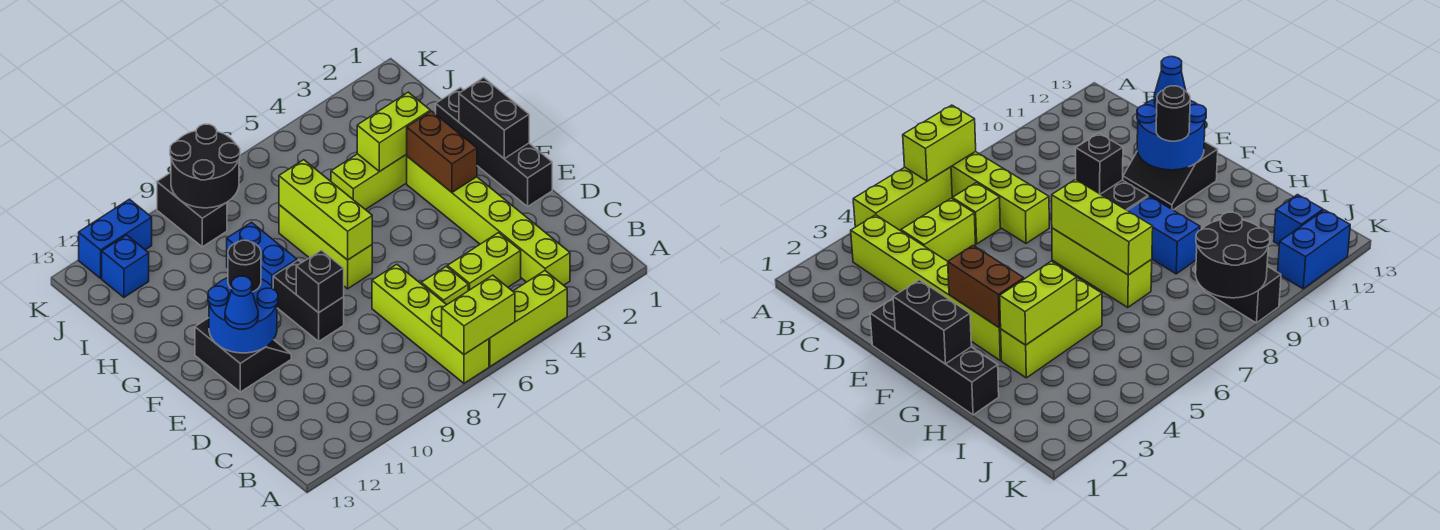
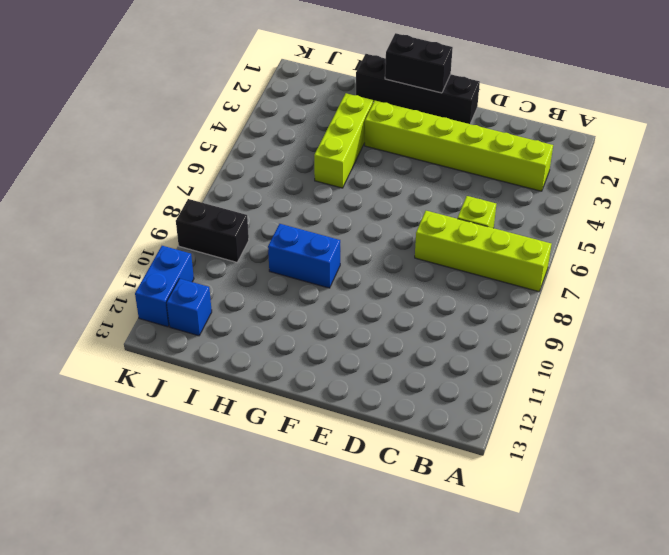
none -> lime 1x3 brick [489,271,567,367]
none -> lime 1x2 brick [448,233,521,291]
none -> black 1x2 brick [273,260,344,341]

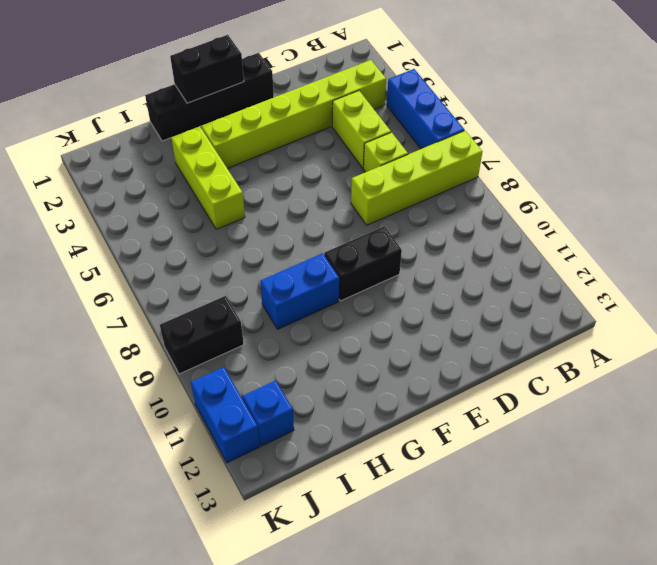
blue 1x3 brick [387,69,464,149] -> lime 1x3 brick [489,271,567,367]
none -> black 2x2 slope [195,318,291,392]
none -> lime 1x3 brick [279,205,372,289]
none -> lime 1x2 brick [442,275,515,354]

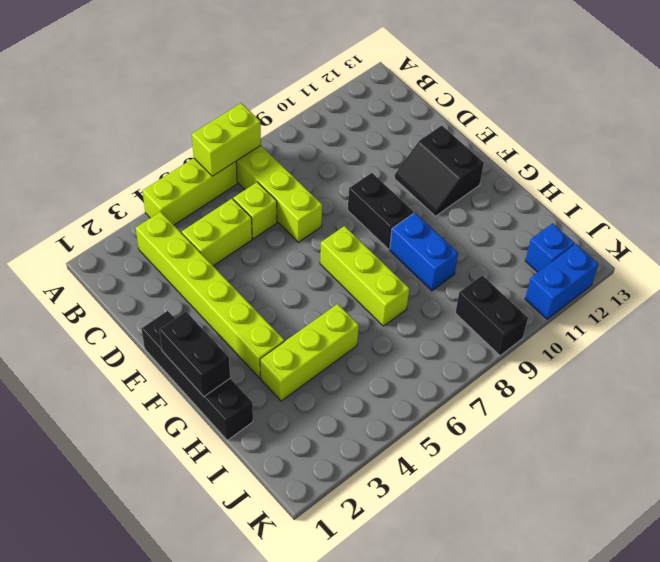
none -> black 1x1 brick [296,250,344,313]
none -> blue 2x2 round brick [208,278,278,353]
none -> brown 1x2 brick [407,111,477,192]

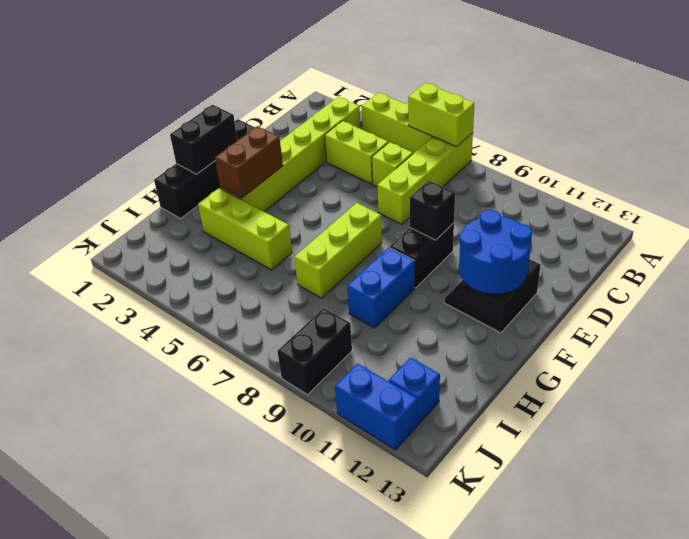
none -> lime 1x3 brick [279,160,372,260]
none -> lime 1x2 brick [357,92,430,171]
none -> black 2x2 round brick [170,124,240,208]

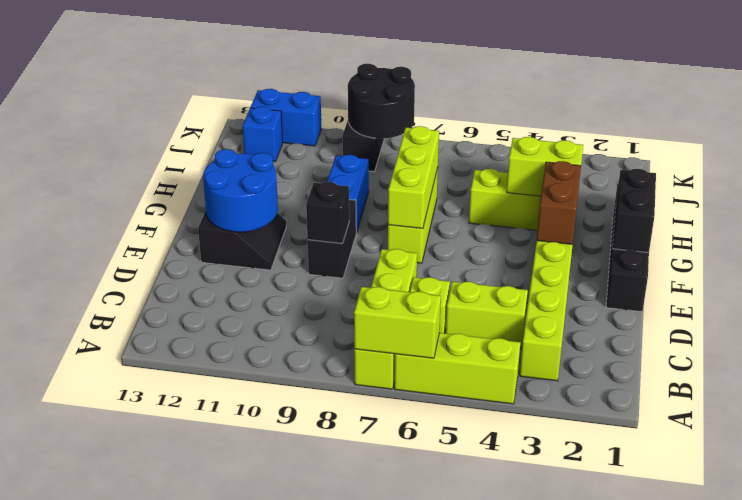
none -> blue 1x1 cone [225,276,258,329]
none -> black 1x1 round brick [228,240,261,292]

